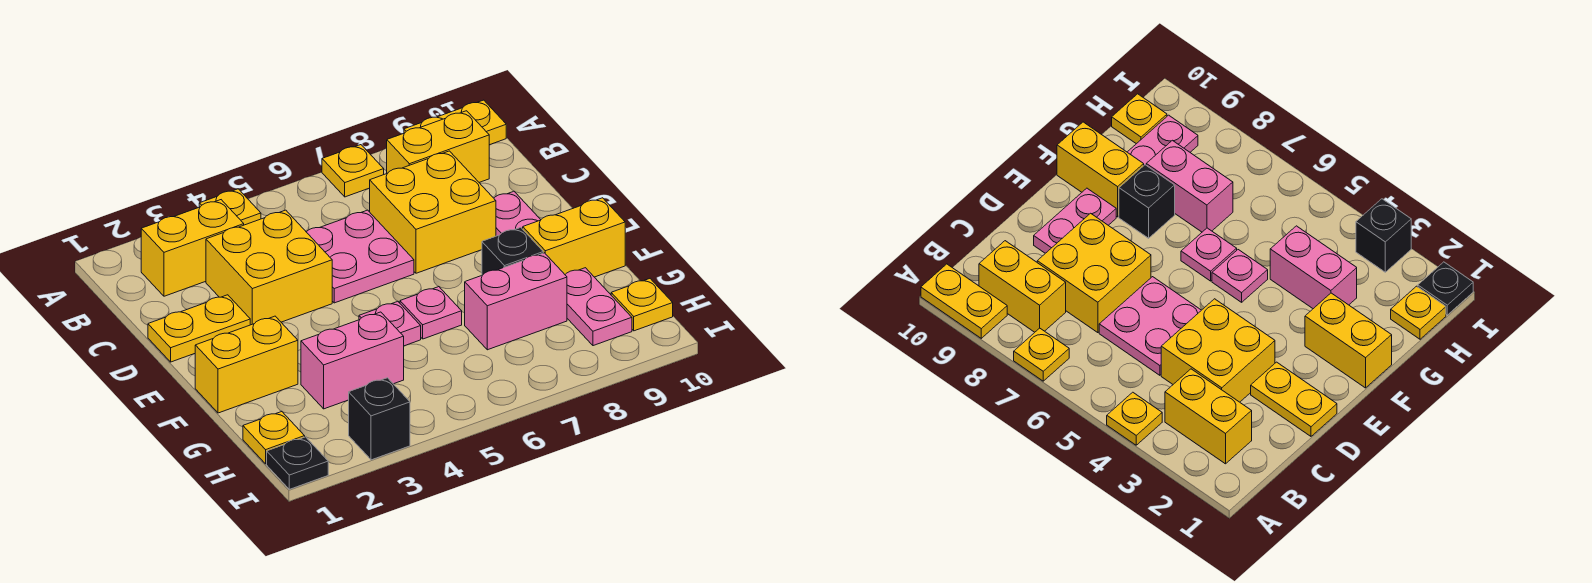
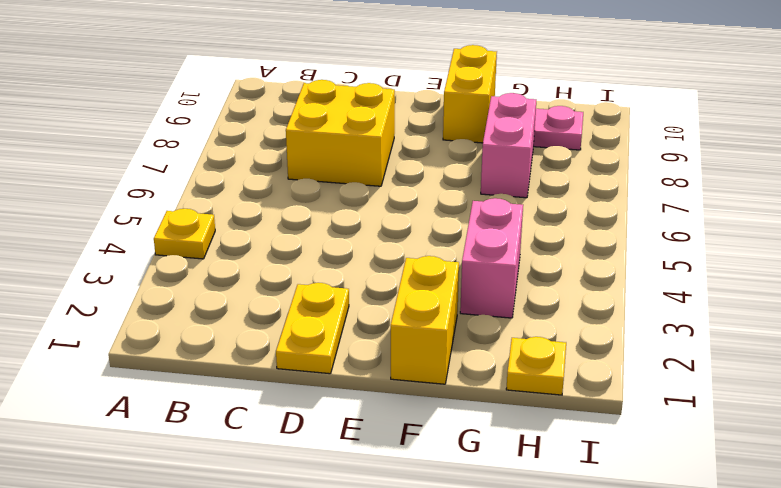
none -> yellow 1x1 plate [322,145,384,197]
none -> yellow 1x2 plate [404,100,506,145]
none -> yellow 1x2 brick [141,200,244,296]

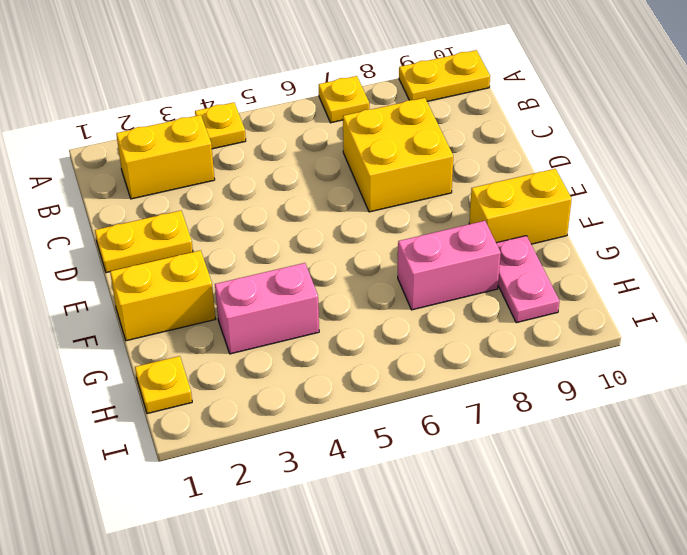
none -> yellow 1x2 brick [387,111,489,182]
none -> yellow 2x2 brick [206,210,332,325]
none -> pink 2x2 plate [307,210,414,303]

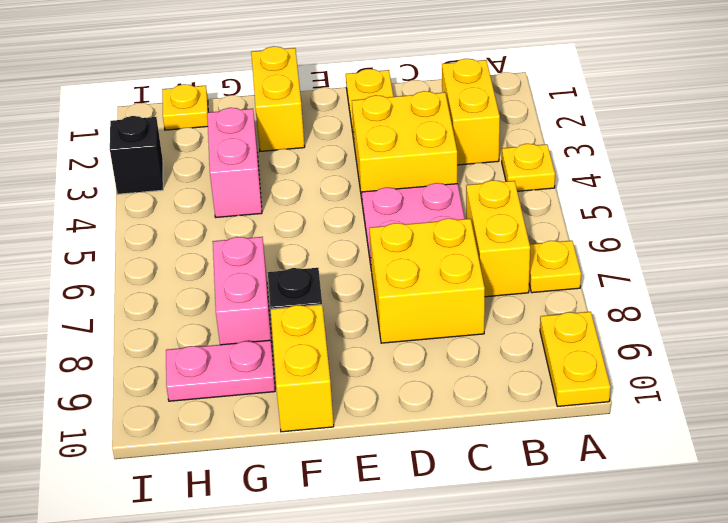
yellow 1x2 brick [466,180,530,297] -> yellow 1x2 brick moved to [387,111,489,182]
none -> pink 1x2 plate [494,191,541,236]
none -> pink 1x1 plate [359,302,421,346]
none -> pink 1x1 plate [400,287,462,339]

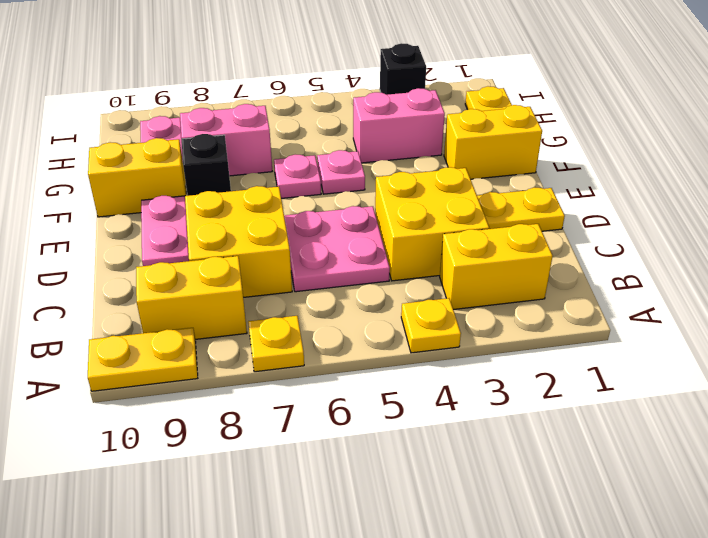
none -> yellow 1x1 plate [611,279,673,331]
none -> black 1x1 plate [267,437,328,489]

